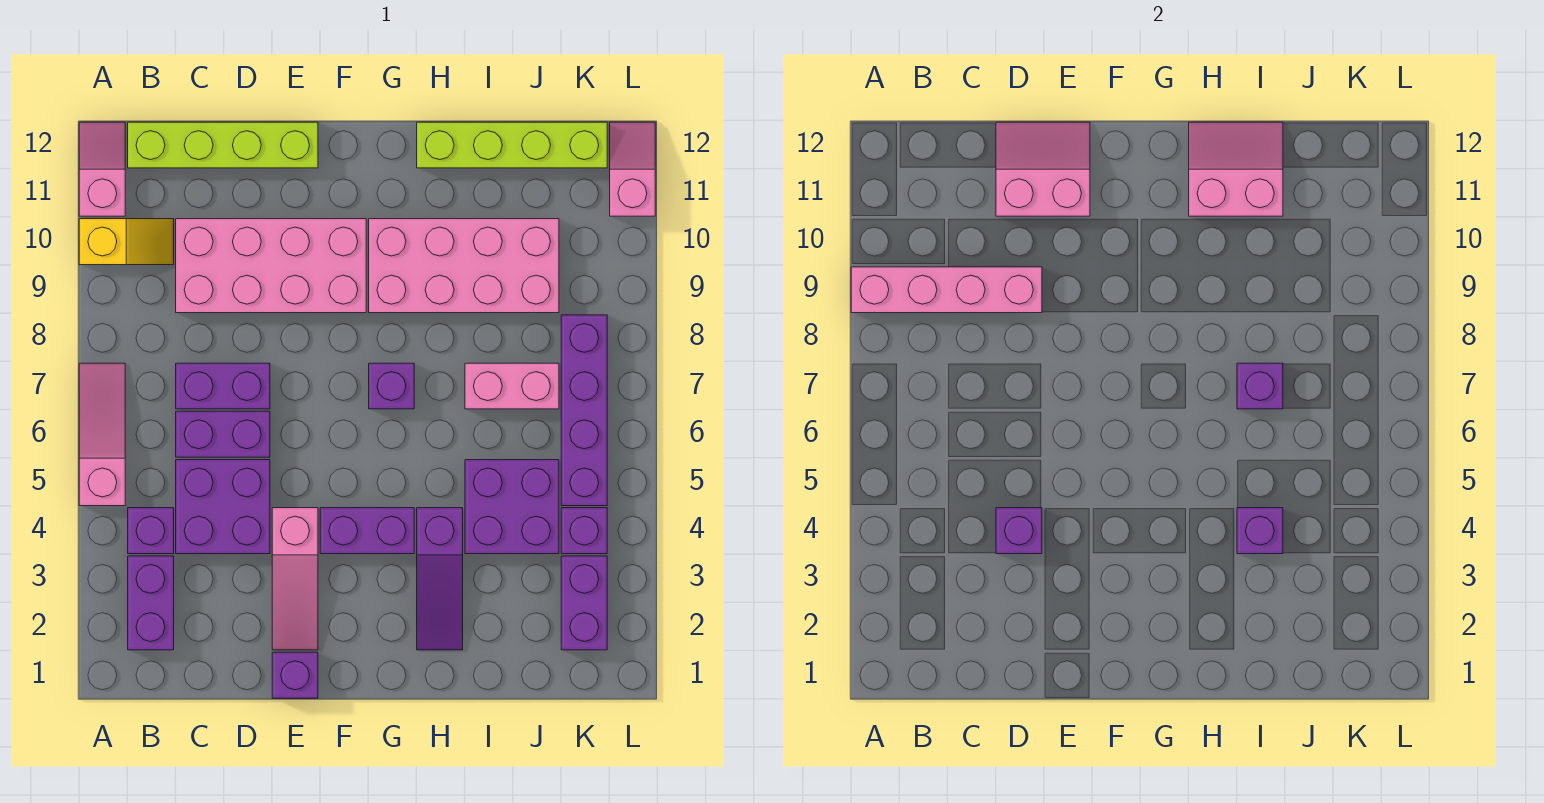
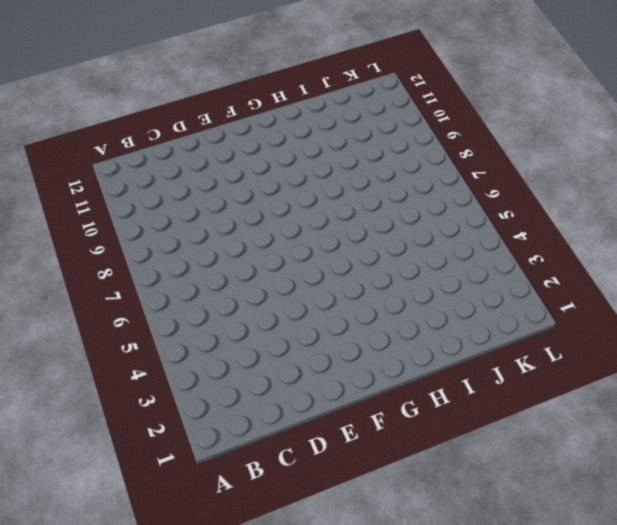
none -> pink 1x3 slope [79,363,125,506]
none -> yellow 1x2 slope [79,219,174,265]
none -> pink 1x2 slope [79,122,125,216]

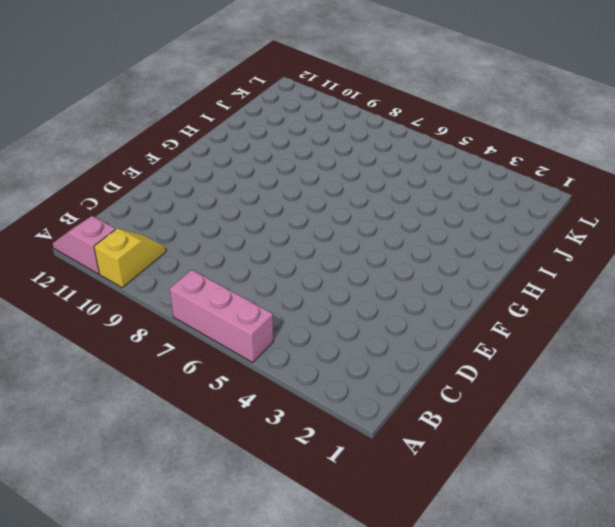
pink 1x3 brick [170,270,273,363] -> pink 1x3 slope [79,363,125,506]
none -> purple 1x2 brick [128,556,174,650]
none -> purple 1x1 brick [128,508,174,554]
none -> lime 1x4 brick [128,122,318,168]

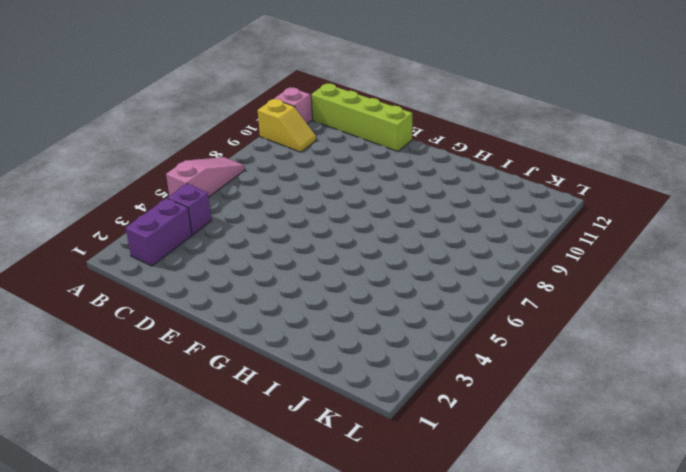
none -> purple 2x2 brick [176,460,270,554]
none -> purple 1x2 brick [176,411,270,457]
none -> purple 1x2 brick [176,363,270,409]

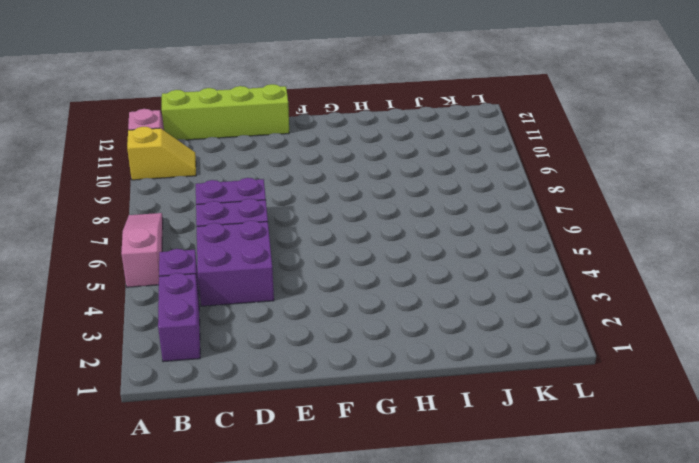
none -> pink 2x4 brick [176,219,366,313]
none -> purple 1x1 brick [272,652,318,698]
none -> pink 1x3 slope [272,508,318,650]

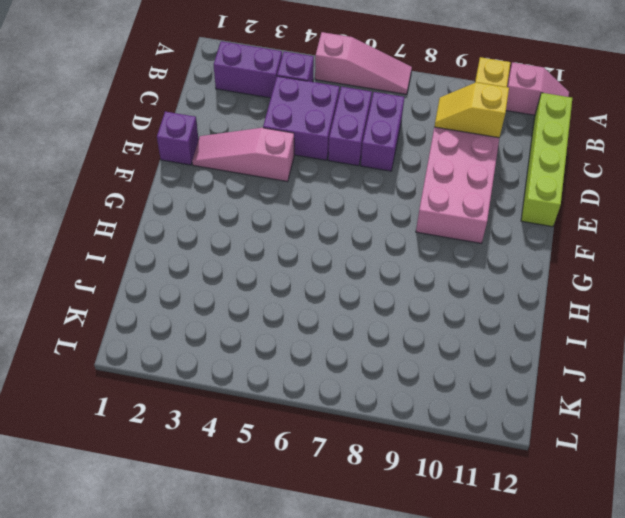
yellow 1x2 slope [434,82,509,138] -> pink 1x4 brick [851,267,1042,313]
none -> purple 1x2 brick [320,508,414,554]
none -> purple 1x1 brick [369,363,414,409]
none -> pink 2x4 brick [369,219,559,313]

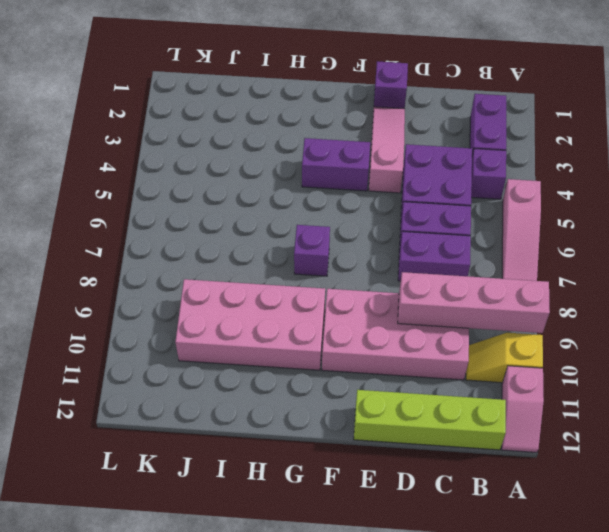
none -> purple 1x3 slope [417,508,463,650]
none -> lime 1x4 brick [417,122,607,168]
none -> purple 2x2 brick [465,460,559,554]

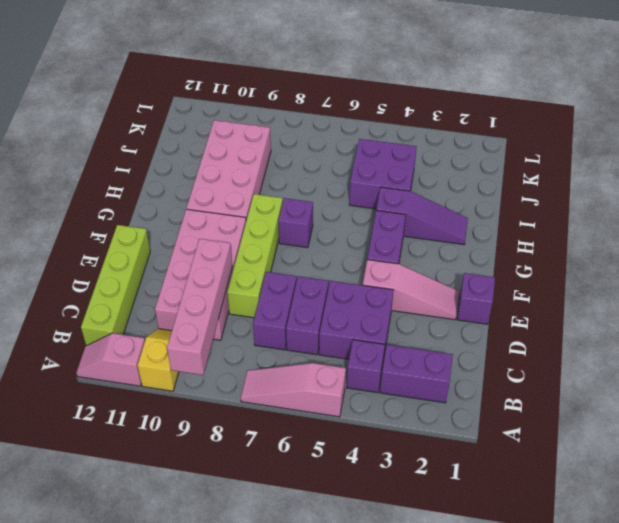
lime 1x4 brick [227,194,283,318] -> lime 1x4 brick moved to [417,122,607,168]
none -> pink 1x2 brick [465,363,559,409]
none -> purple 1x2 brick [561,556,607,650]
none -> purple 1x1 brick [561,508,607,554]

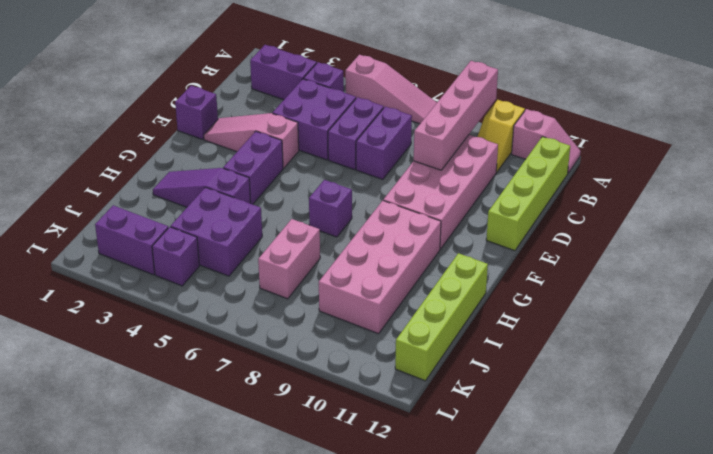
none -> purple 1x4 brick [561,315,607,506]
none -> pink 1x2 slope [610,122,655,216]
none -> purple 1x1 brick [996,508,1042,554]

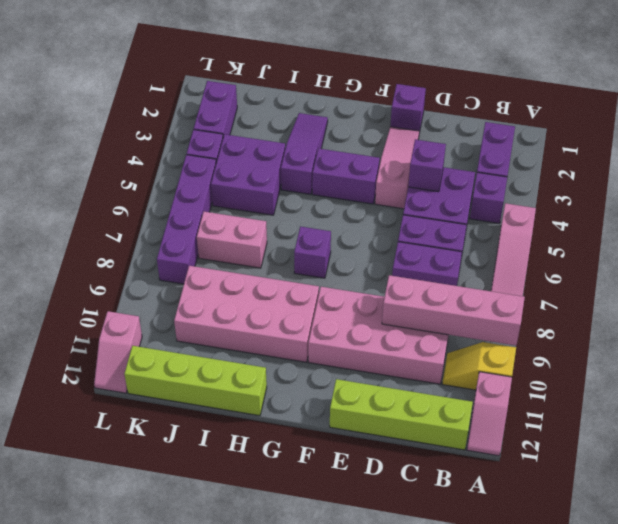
none -> pink 2x2 slope [996,122,1090,216]
none -> pink 2x2 slope [1189,122,1283,216]
none -> purple 1x1 brick [1237,508,1283,554]

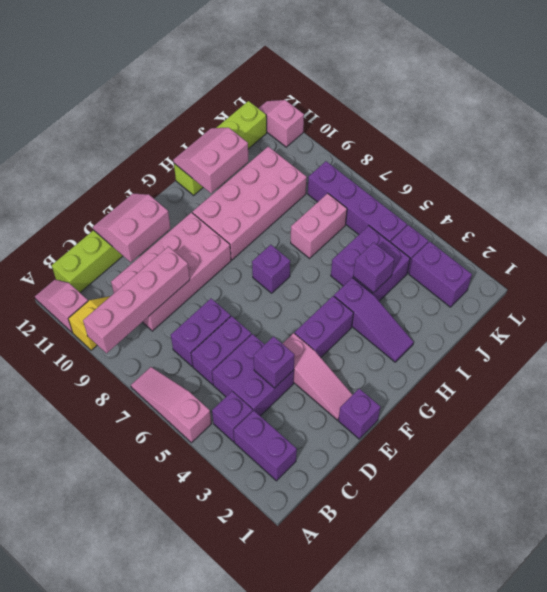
none -> purple 1x1 brick [1237,363,1283,409]

